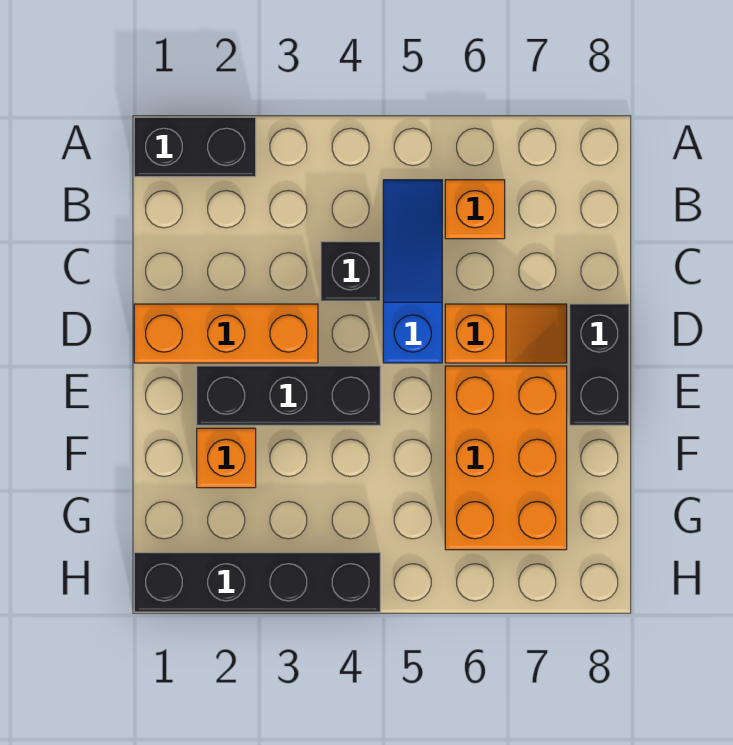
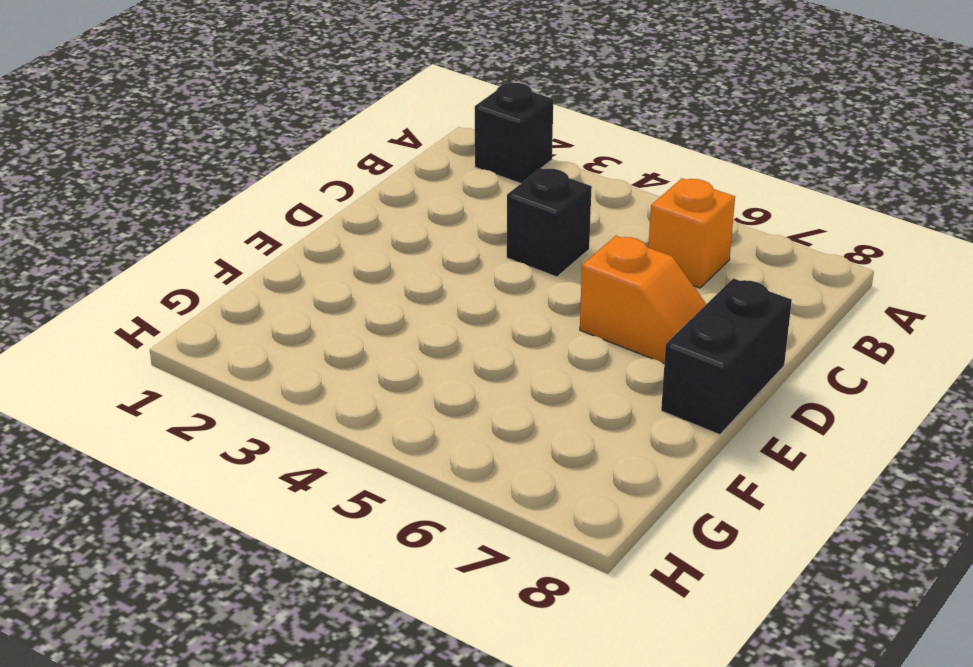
black 1x1 brick [475,83,553,183] -> black 1x2 brick [134,117,256,177]
none -> blue 1x3 slope [383,180,442,363]
none -> orange 1x3 brick [134,304,318,363]

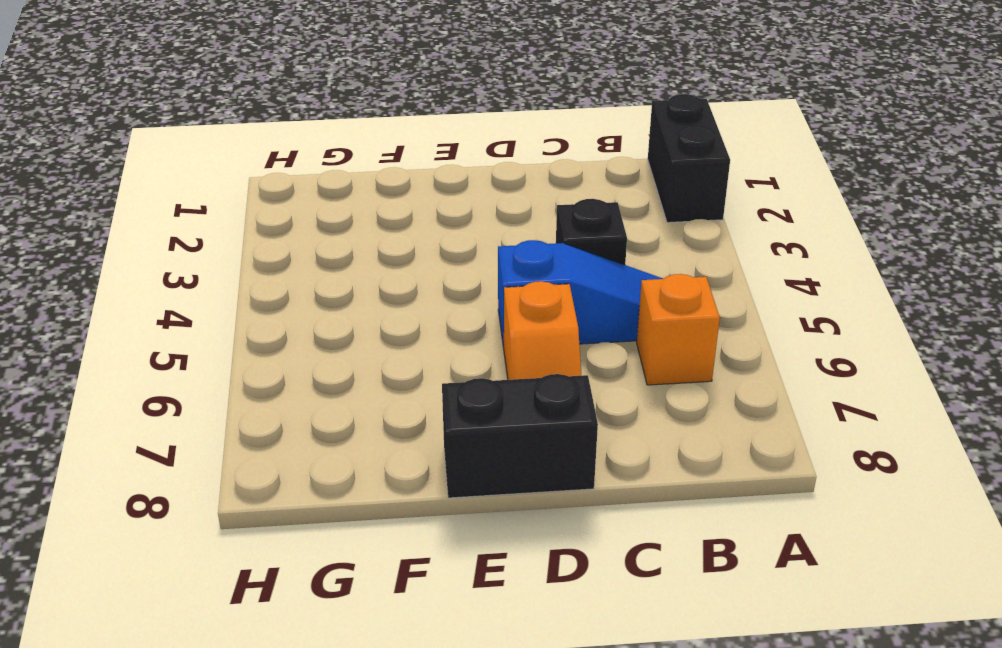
none -> orange 1x3 brick [134,304,318,363]
none -> black 1x3 brick [197,366,380,425]

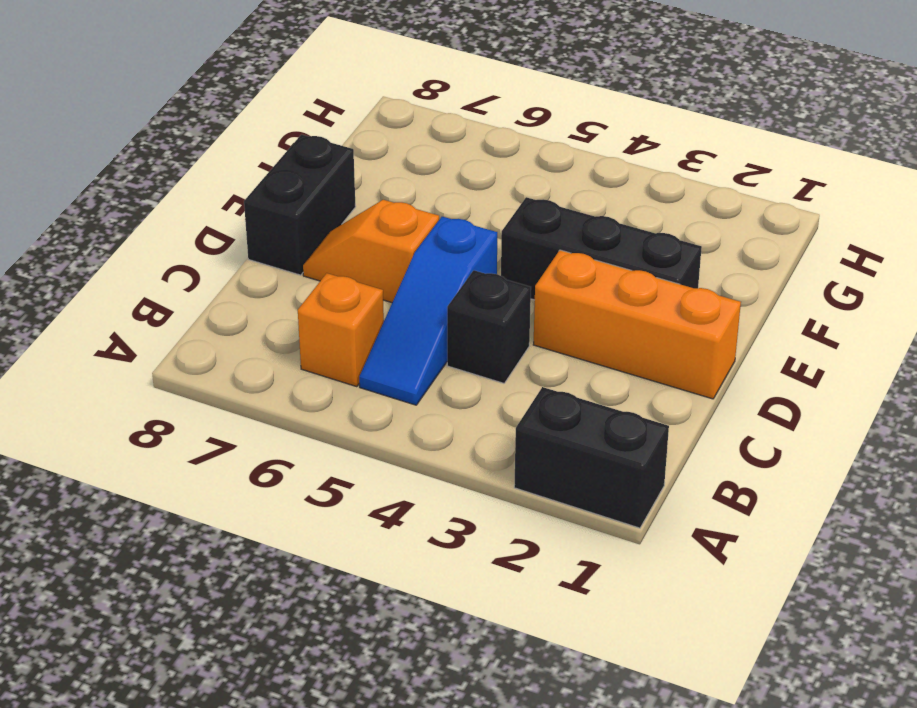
none -> orange 2x3 brick [445,366,567,550]
none -> orange 1x1 brick [197,428,256,488]

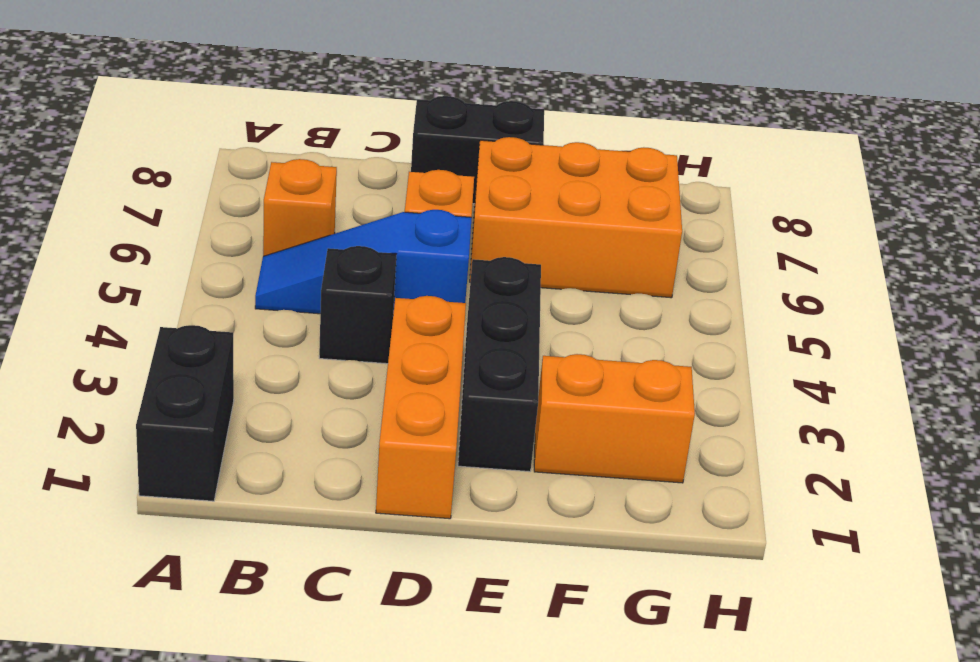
orange 1x2 brick [534,354,695,483] -> orange 1x1 brick [197,428,256,488]
none -> black 1x4 brick [134,553,380,612]

